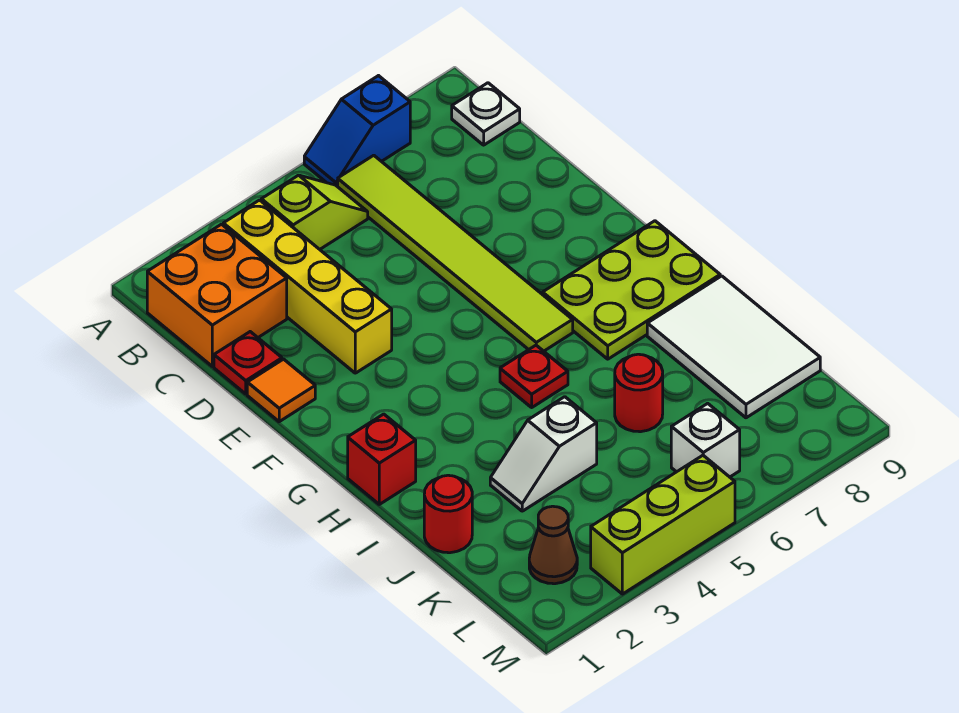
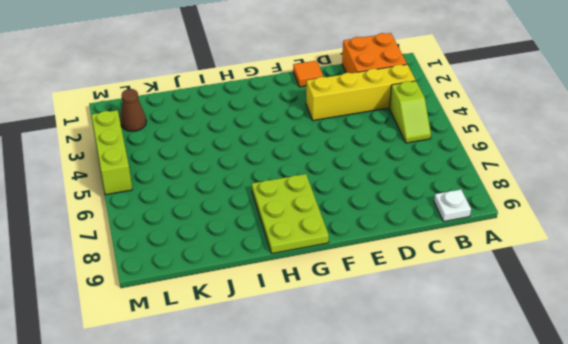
none -> blue 1x2 slope [304,76,410,187]
none -> lime 1x6 tile [338,155,573,351]
none -> red 1x1 plate [214,332,282,394]

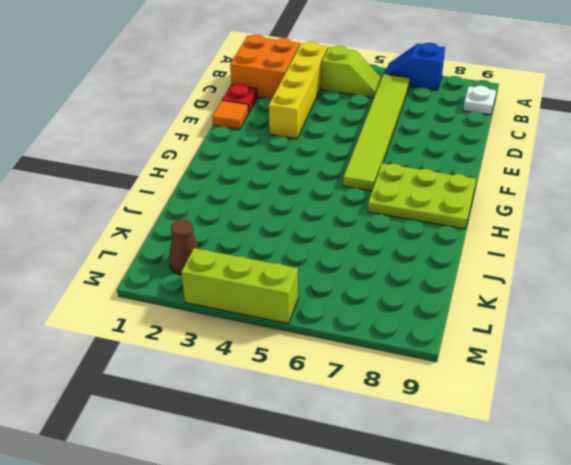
none -> red 1x1 brick [348,414,416,504]
none -> red 1x1 plate [500,345,568,407]
none -> white 2x3 tile [647,276,820,418]

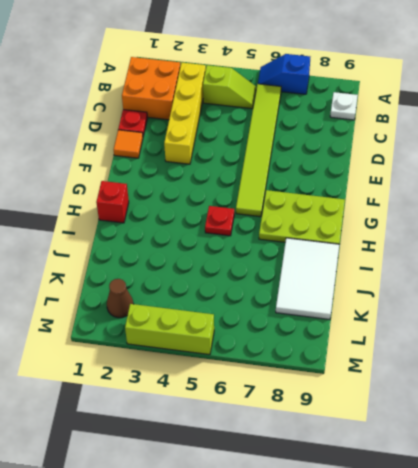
none -> red 1x1 round brick [424,475,472,553]
none -> white 1x2 slope [490,397,597,511]
none -> red 1x1 round brick [615,354,663,432]

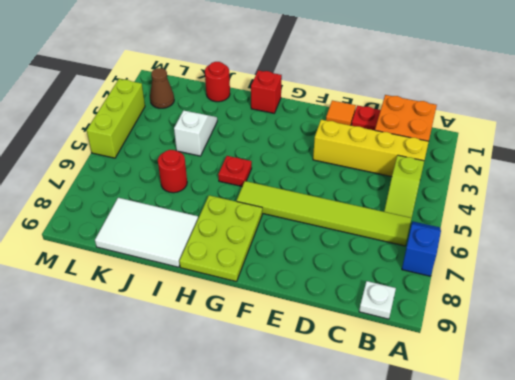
none -> white 1x1 brick [671,403,740,477]

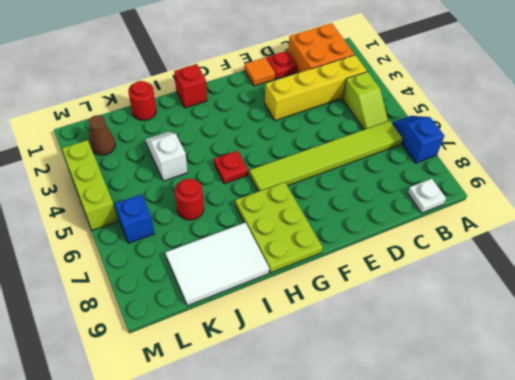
blue 1x1 brick [115,194,154,243] -> white 1x1 brick [671,403,740,477]

